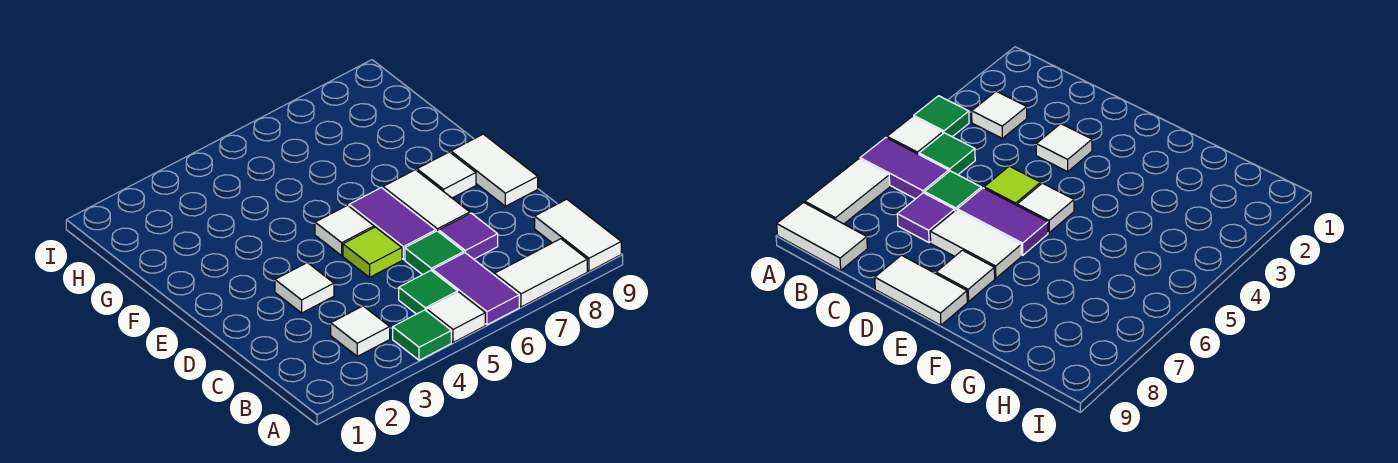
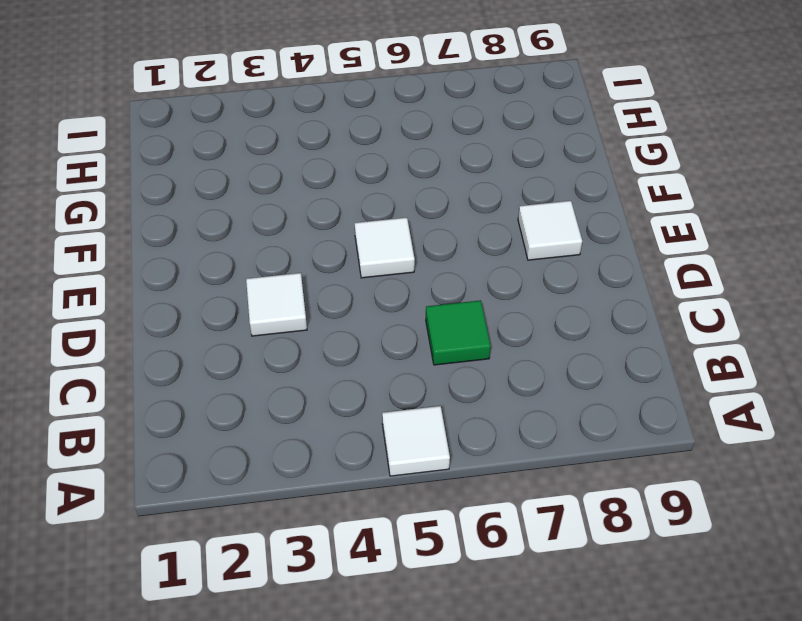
none -> green 1x1 tile [393,310,451,360]
none -> purple 1x2 tile [433,253,519,325]
none -> white 1x2 tile [495,239,587,307]

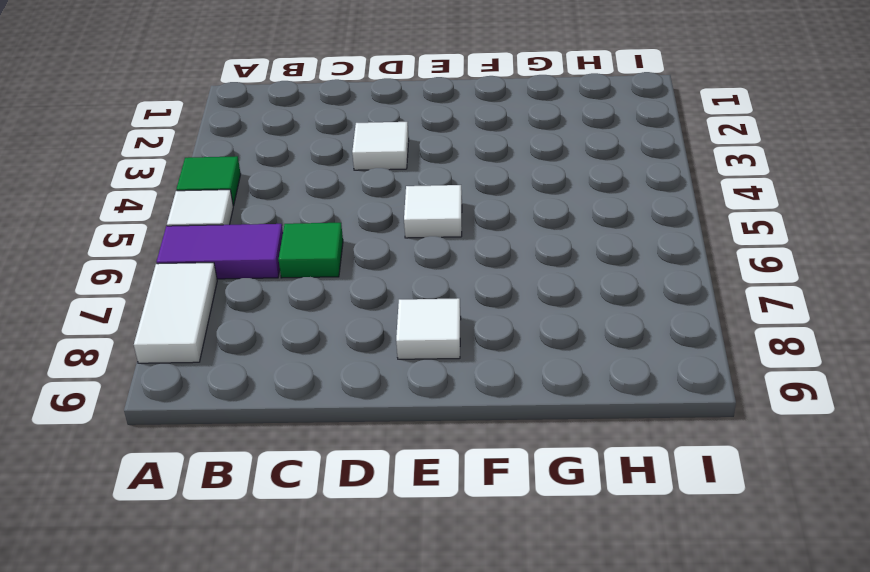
none -> white 1x2 tile [535,199,621,271]
none -> white 1x1 tile [331,306,390,356]
none -> green 1x1 tile [399,271,458,314]

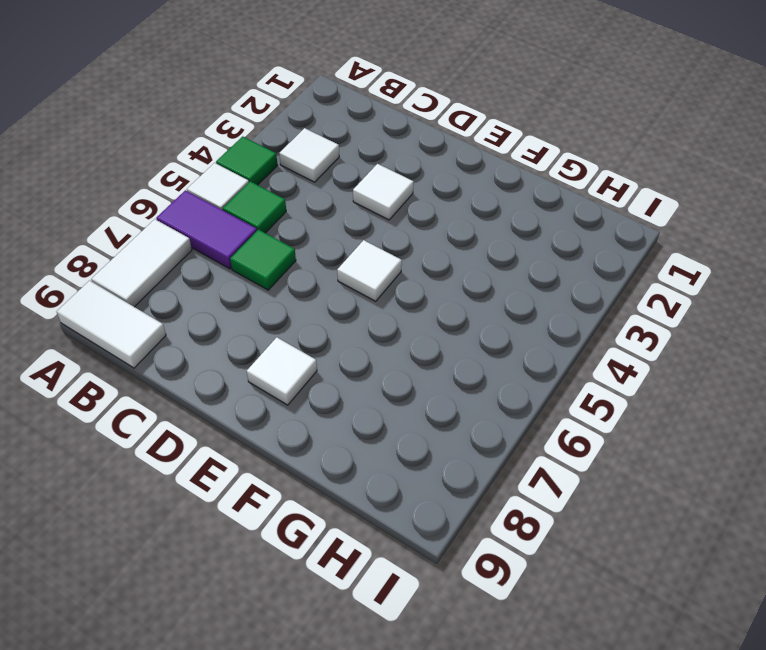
none -> purple 1x1 tile [439,213,498,259]
none -> lime 1x1 tile [343,227,402,277]
none -> purple 1x2 tile [349,188,436,260]

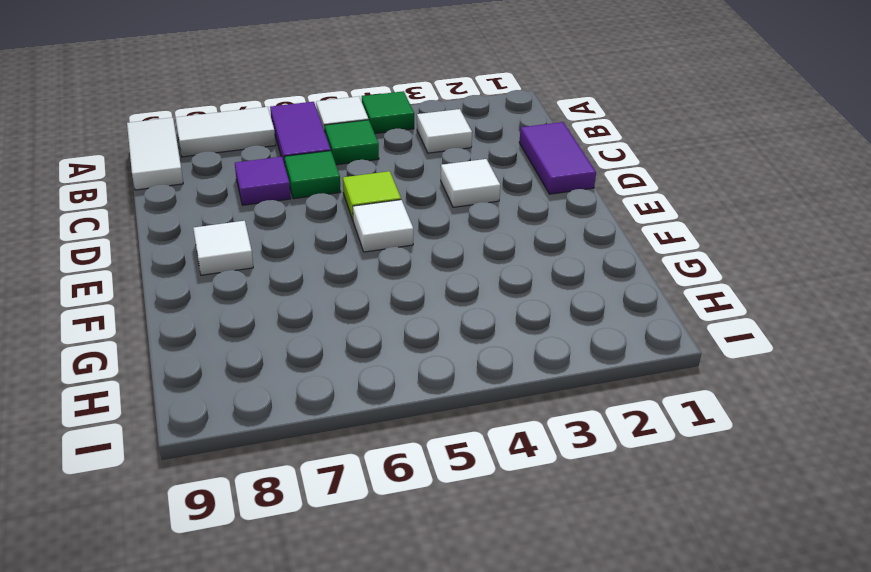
purple 1x2 tile [519,122,596,194] -> purple 1x2 tile moved to [349,188,436,260]
none -> white 1x2 tile [383,170,470,232]
none -> white 1x2 tile [451,134,538,206]

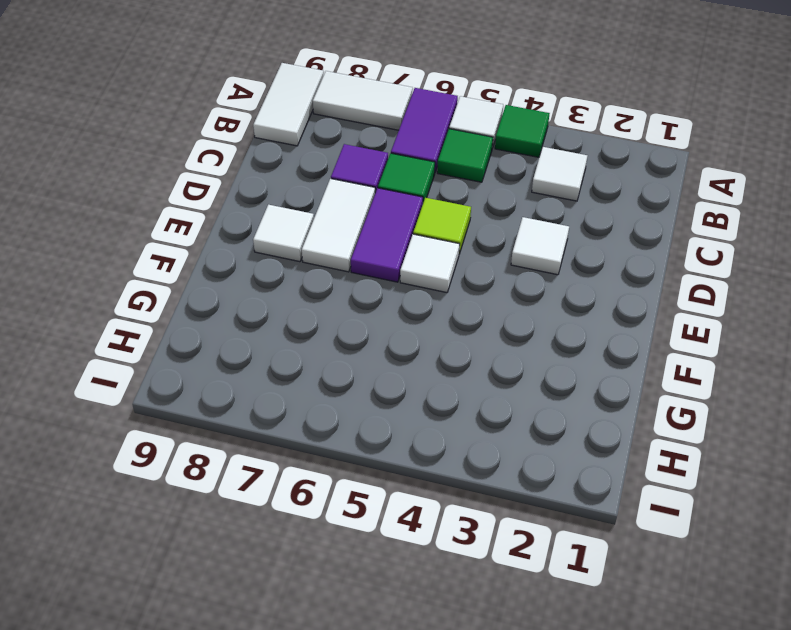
none -> white 1x2 tile [451,134,538,206]

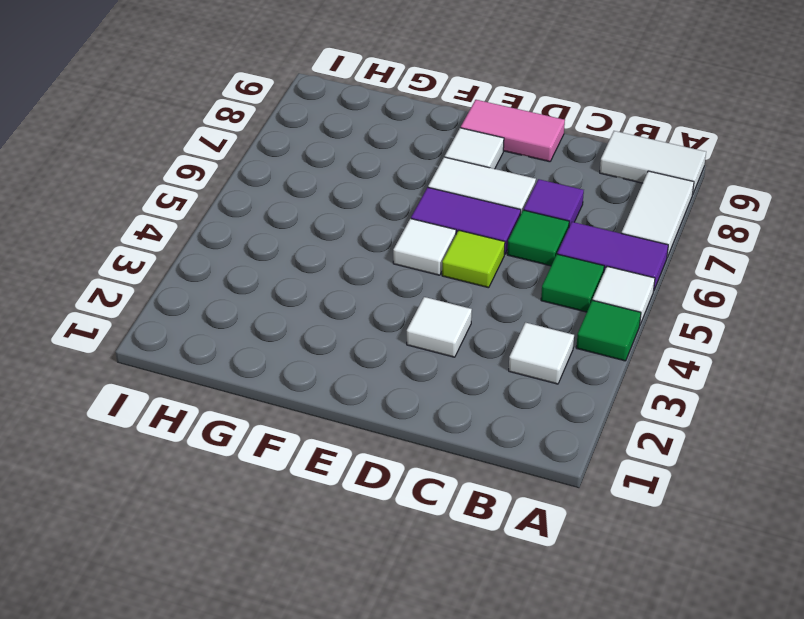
pink 1x2 tile [461,100,565,162] -> white 1x2 tile [451,134,538,206]

